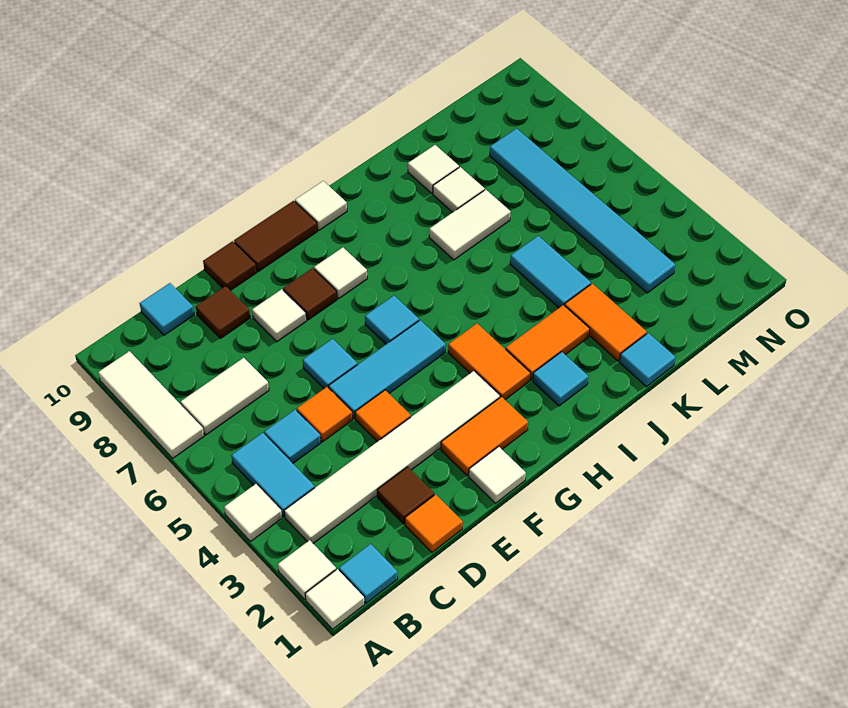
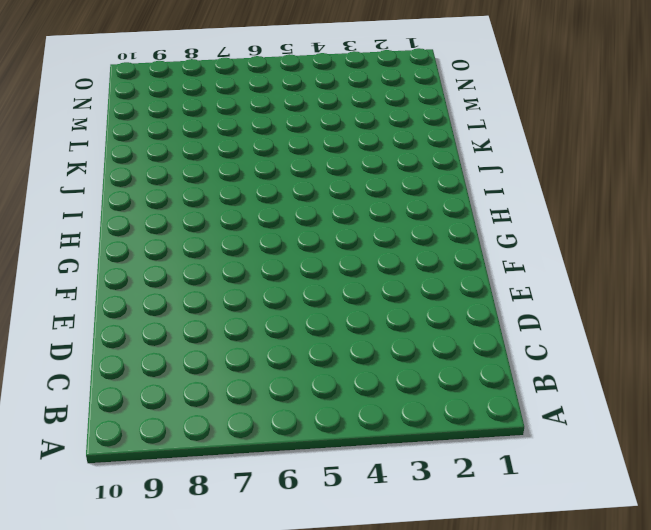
none -> white 1x1 tile [305,569,365,629]
none -> white 1x1 tile [278,540,336,599]
none -> white 1x1 tile [224,484,282,542]
none -> white 1x3 tile [98,351,204,458]

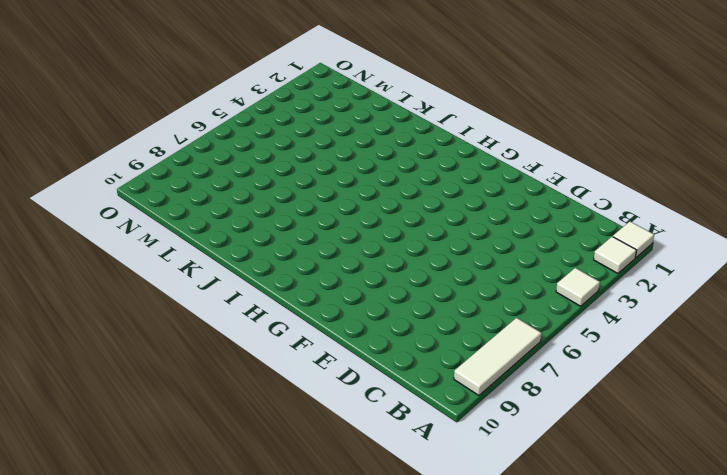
none -> cyan 1x1 tile [339,544,398,603]
none -> white 1x6 tile [284,371,500,543]
none -> cyan 1x2 tile [231,433,315,517]
none -> white 1x2 tile [181,358,269,435]

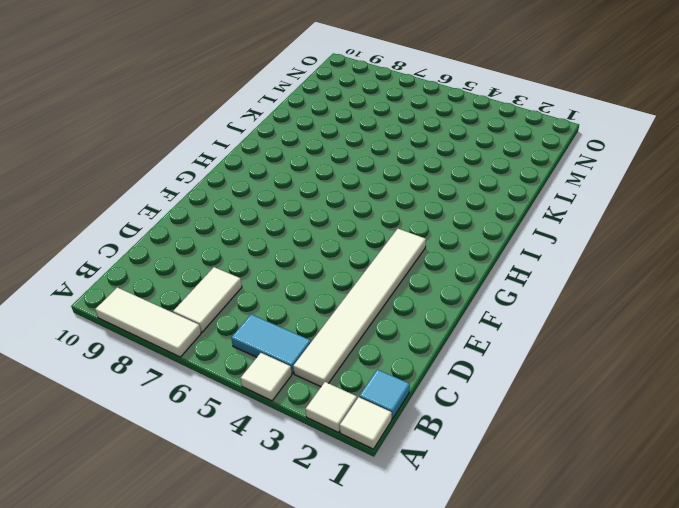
none -> cyan 1x1 tile [264,410,321,463]
none -> cyan 1x1 tile [140,283,194,335]
none -> orange 1x1 tile [405,494,463,552]
none -> brown 1x1 tile [377,467,434,524]

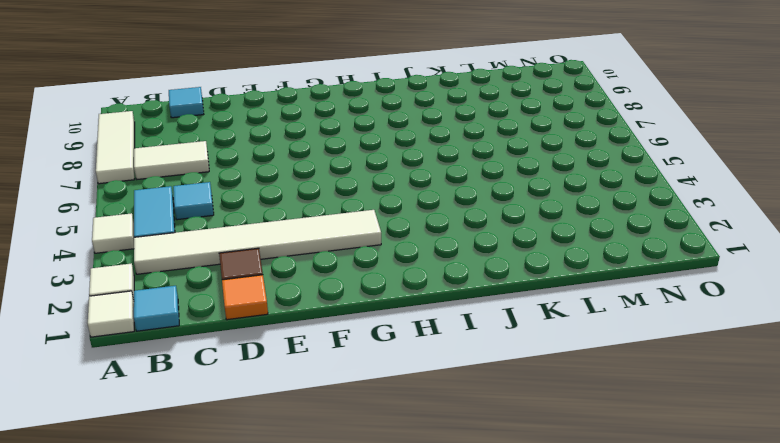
none -> orange 1x1 tile [297,387,353,442]
none -> brown 1x1 tile [196,286,250,338]
none -> orange 1x1 tile [355,390,411,442]
none -> cyan 1x3 tile [329,320,446,419]

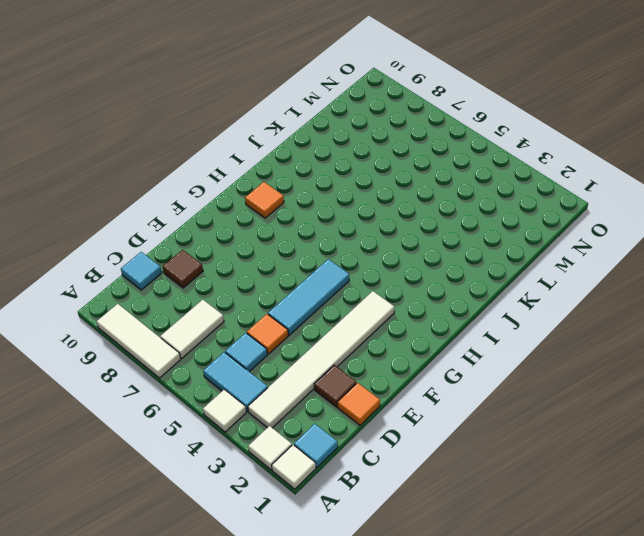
orange 1x1 tile [245,182,284,218] -> orange 1x1 tile moved to [355,390,411,442]
none -> cyan 1x1 tile [303,339,357,388]
none -> white 1x1 tile [252,289,306,342]
none -> brown 1x1 tile [203,241,257,291]
none -> white 1x1 tile [469,447,526,503]

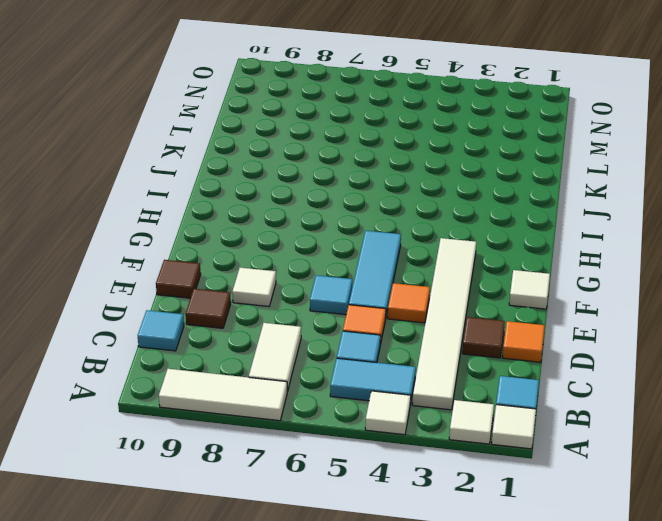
none -> orange 1x2 tile [441,397,528,476]
none -> brown 1x1 tile [283,268,337,320]
none -> brown 1x2 tile [234,201,317,271]
none -> cyan 1x1 tile [365,296,419,344]

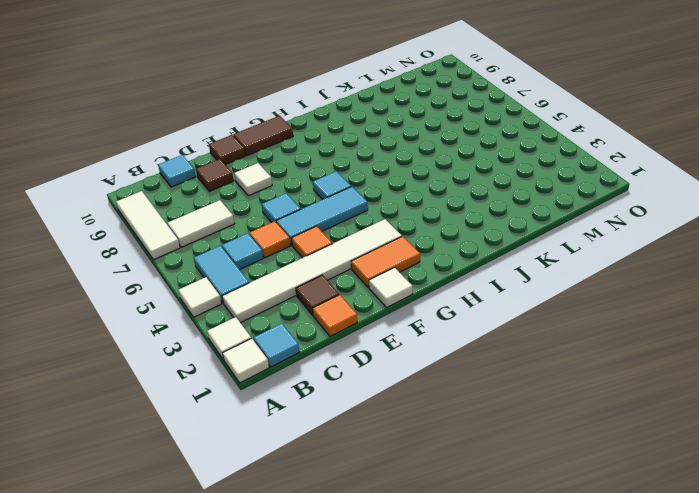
none -> brown 1x1 tile [283,268,337,320]
none -> white 1x1 tile [314,247,367,298]
none -> orange 1x2 tile [448,324,530,400]
none -> white 1x1 tile [295,181,347,230]

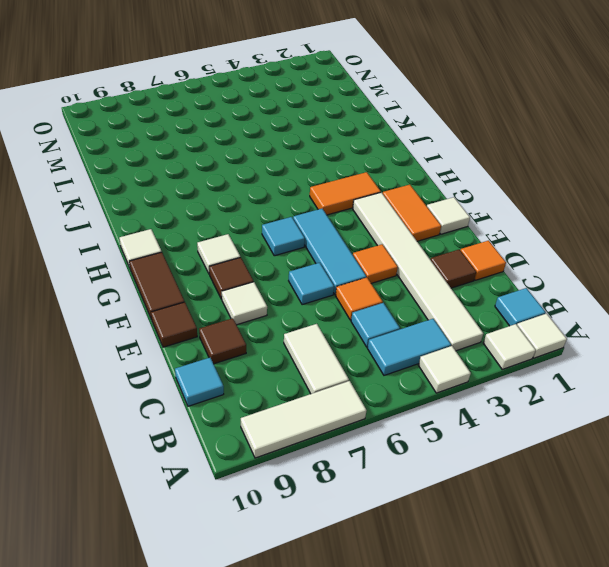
none -> cyan 1x1 tile [533,352,588,406]
none -> orange 1x2 tile [506,305,590,380]
none -> white 1x2 tile [429,190,511,260]
none -> cyan 1x1 tile [619,333,675,387]

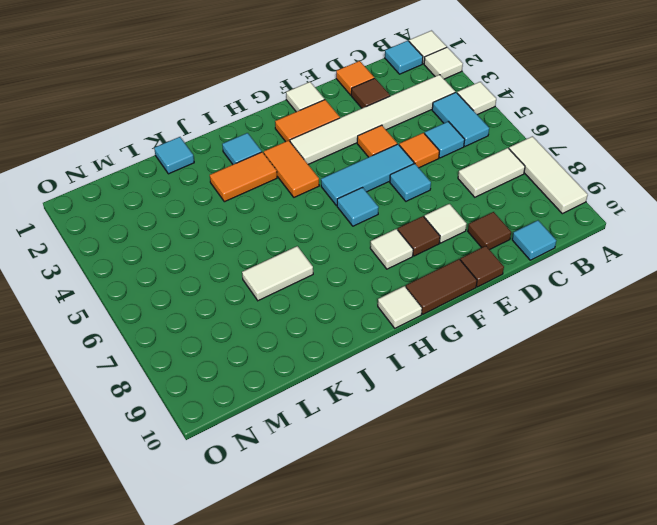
none -> orange 1x2 tile [565,284,647,361]
none -> cyan 1x2 tile [510,236,591,308]
none -> white 1x1 tile [433,167,485,212]
none -> white 1x1 tile [408,145,459,193]

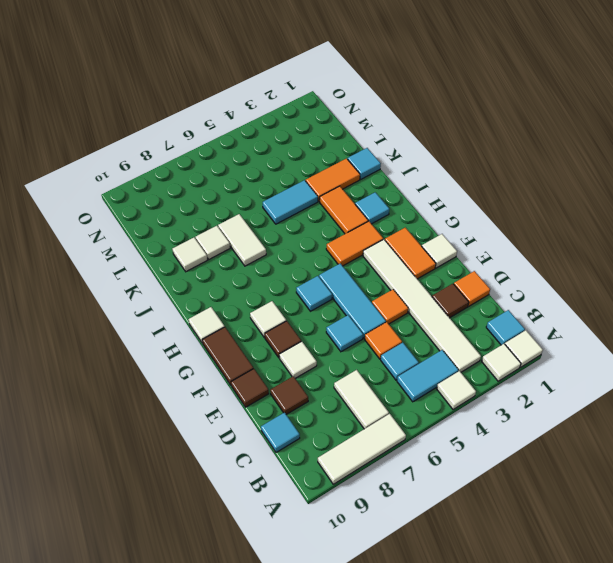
none -> cyan 1x6 tile [490,129,675,293]

